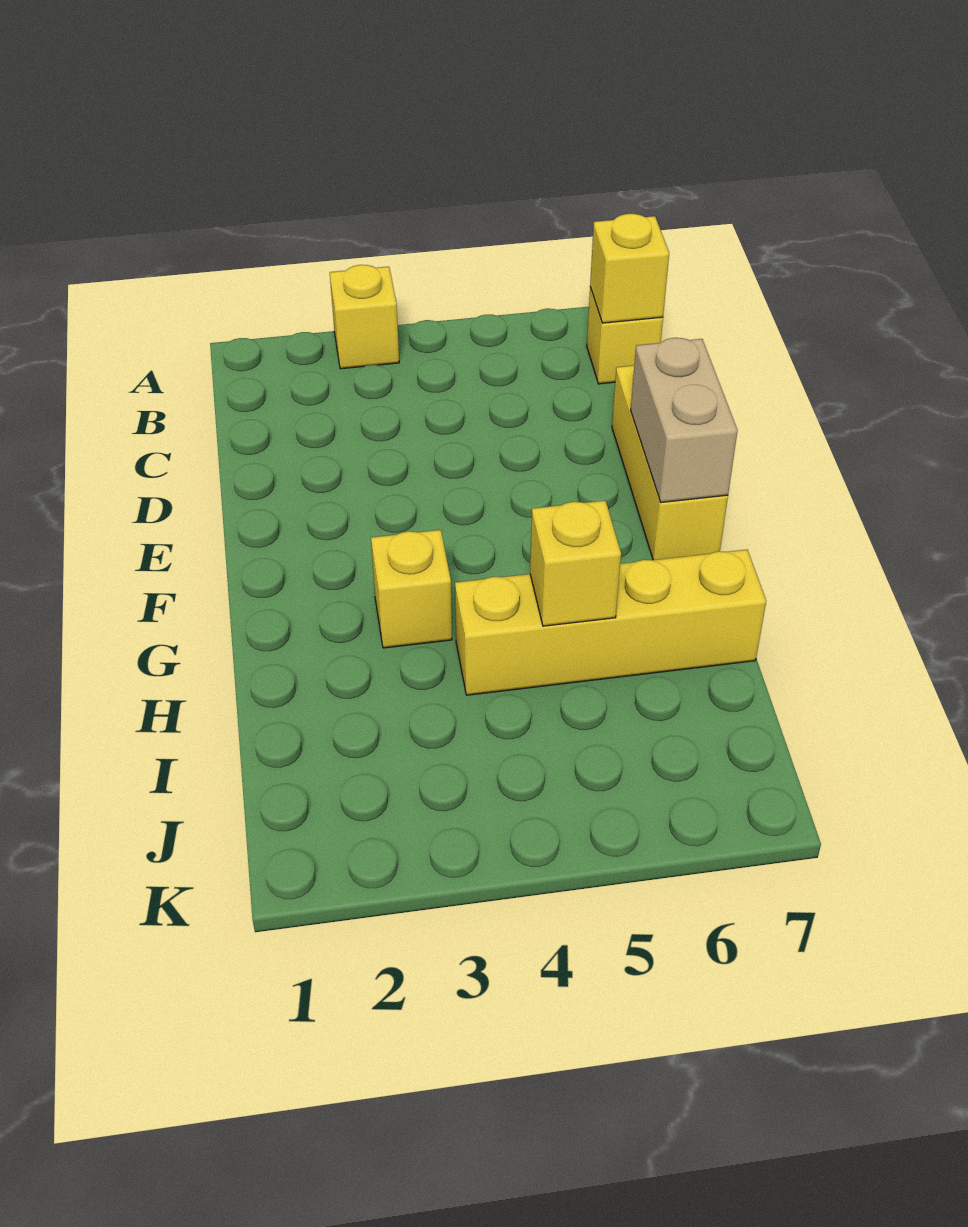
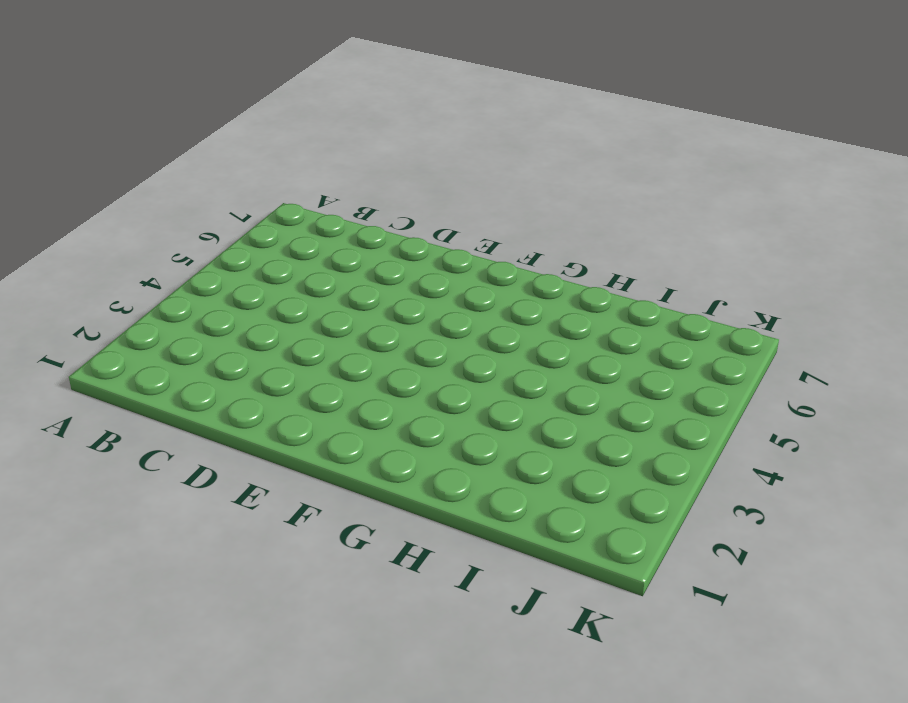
none -> yellow 1x1 brick [330,265,399,369]
none -> yellow 1x1 brick [587,287,663,384]

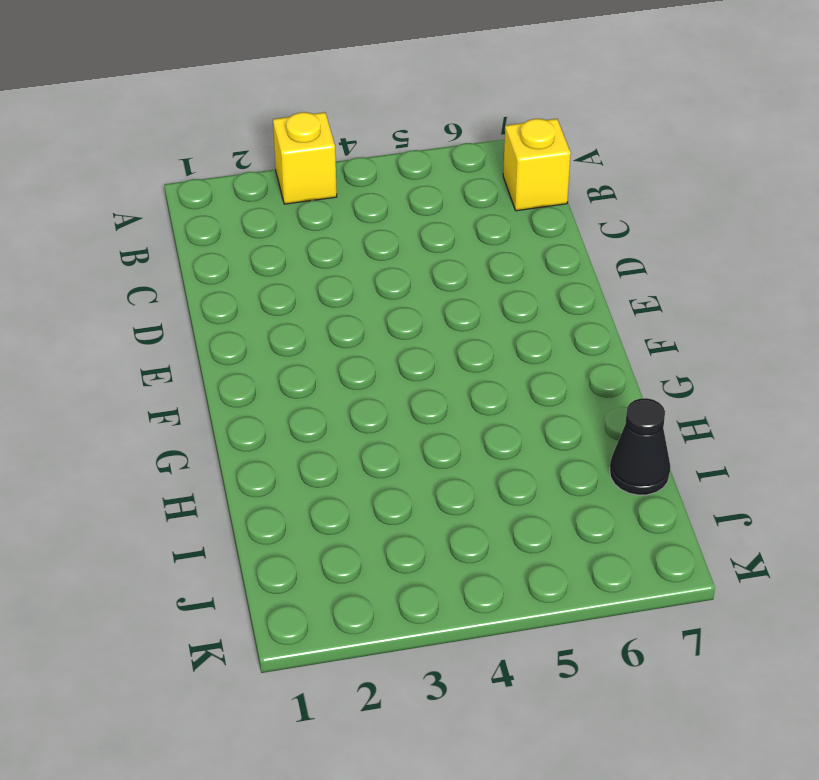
black 1x1 cone [610,398,670,495] -> none
none -> yellow 1x3 brick [612,365,728,560]
none -> yellow 1x1 brick [371,530,452,648]

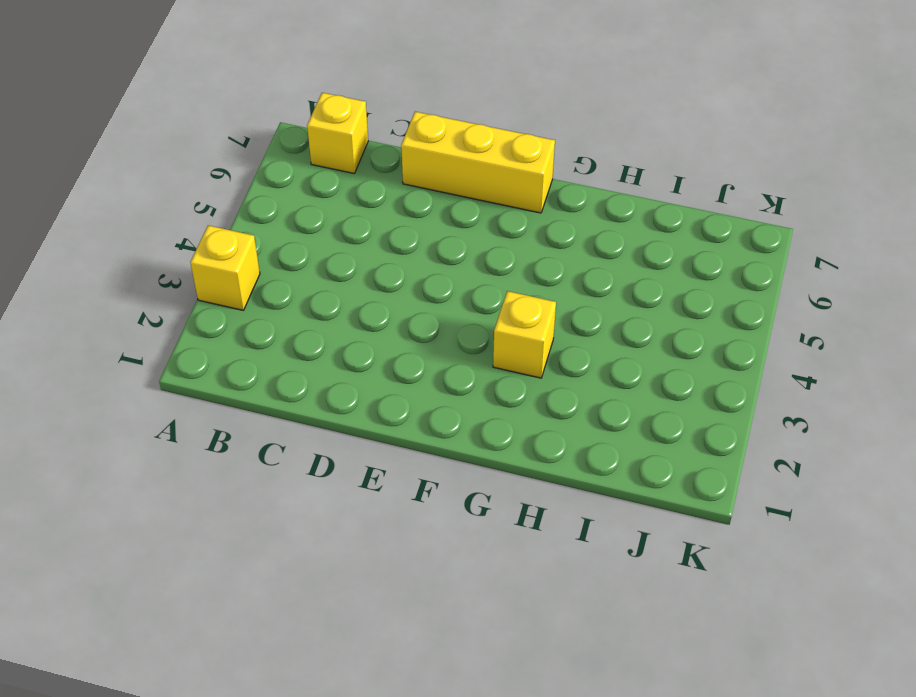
none -> yellow 1x4 brick [455,550,766,695]
none -> yellow 1x1 brick [590,214,669,323]

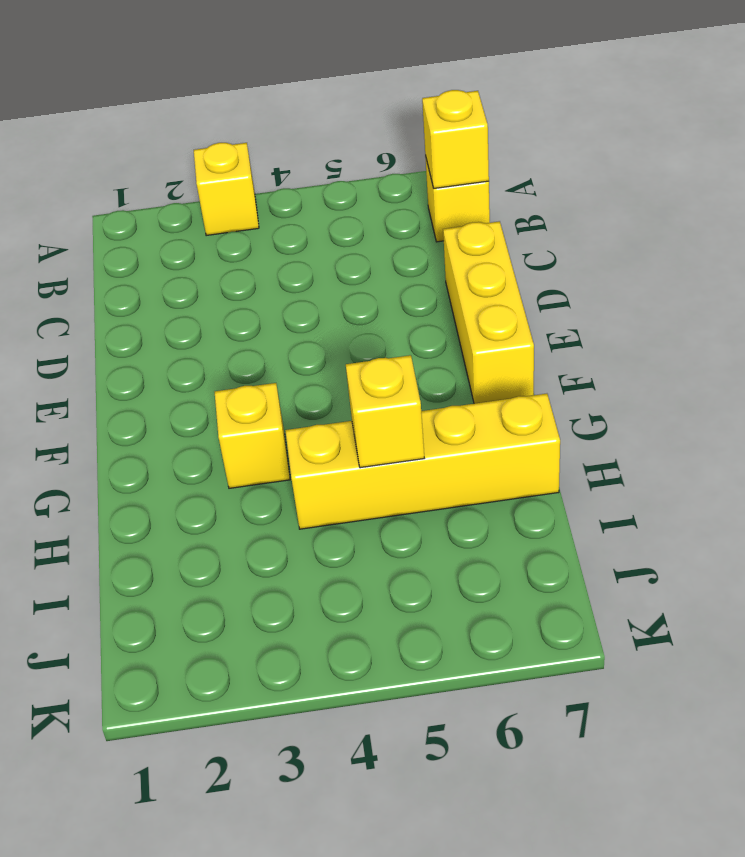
none -> tan 1x2 brick [631,338,738,502]

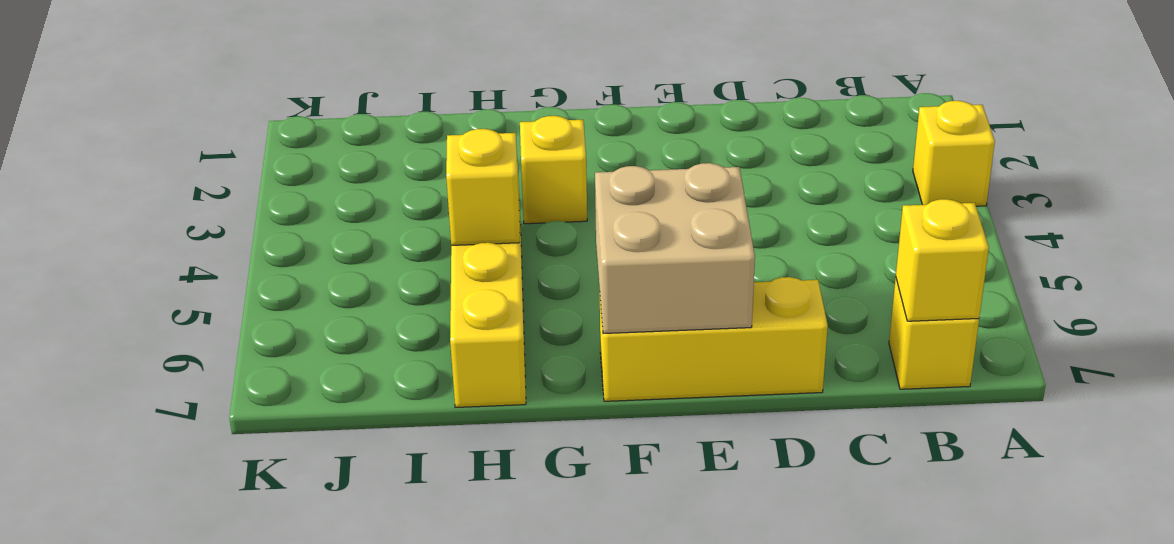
tan 2x2 brick [595,163,755,334] -> tan 1x2 brick [631,338,738,502]

